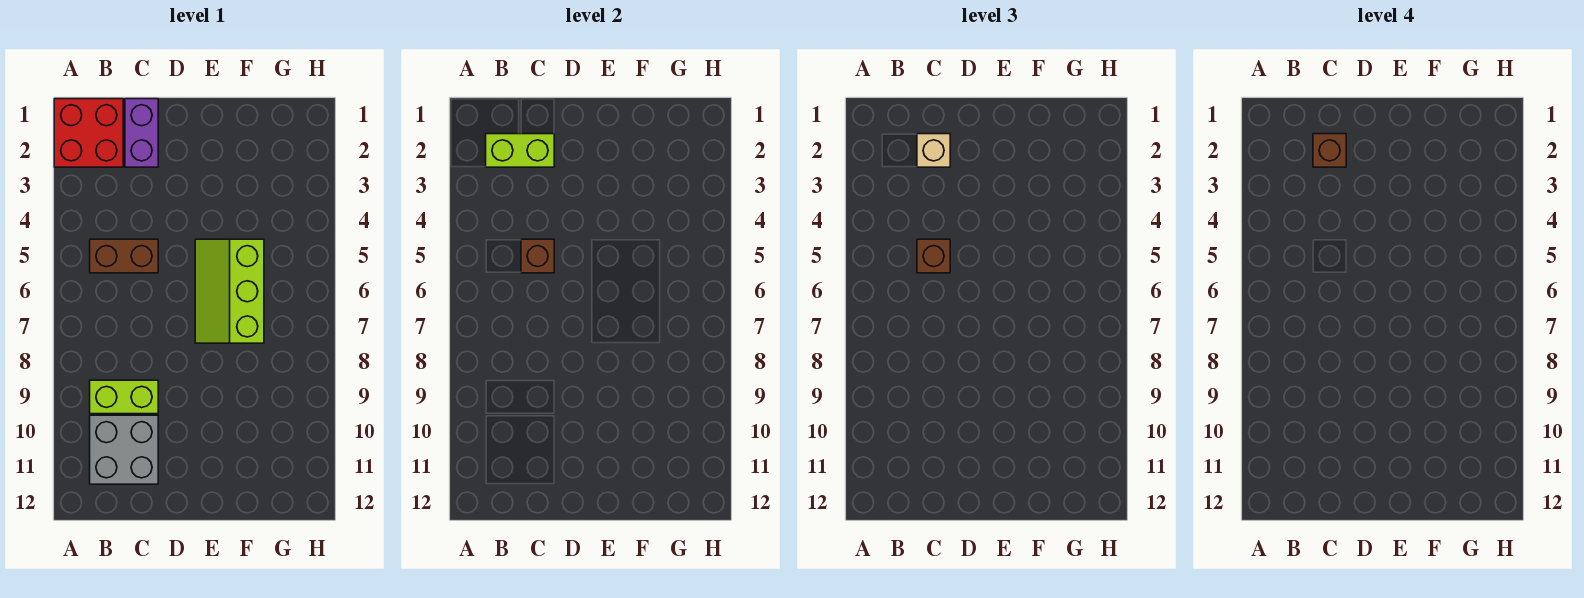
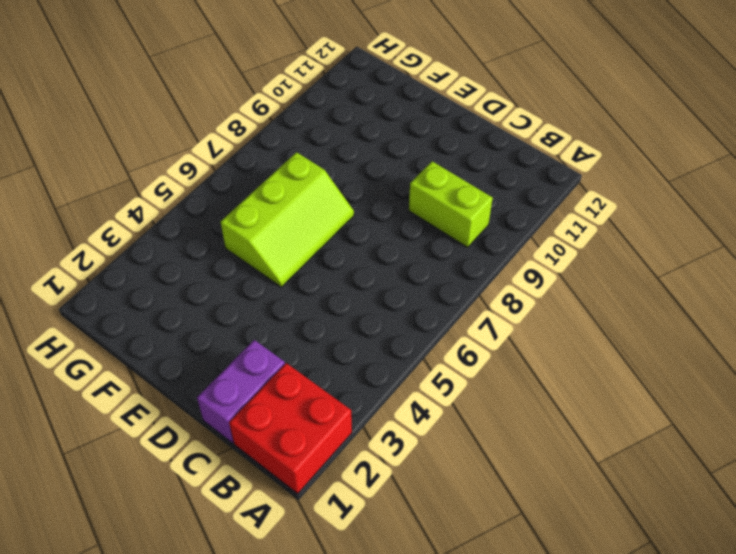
none -> brown 1x2 brick [90,239,158,273]
none -> grey 2x2 brick [90,415,158,484]

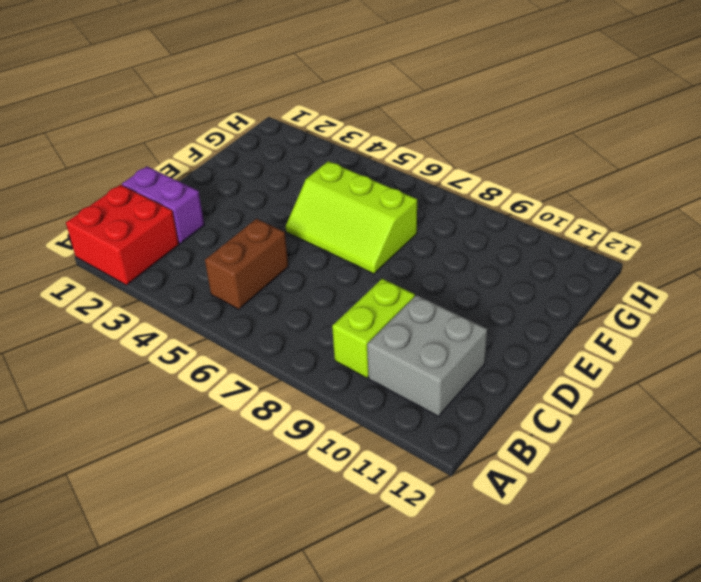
none -> lime 1x2 brick [486,134,554,167]
none -> brown 1x1 brick [521,239,554,273]

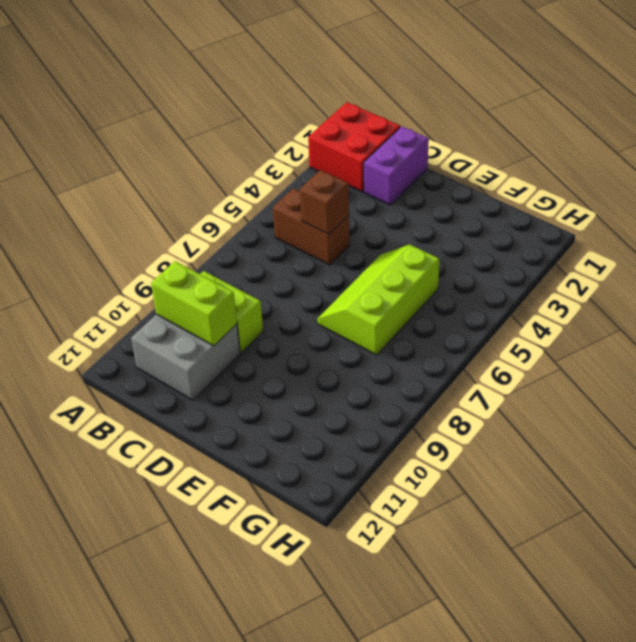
lime 1x2 brick [151,261,237,346] -> lime 1x2 brick moved to [486,134,554,167]
none -> tan 1x1 brick [917,134,950,167]
none -> brown 1x1 brick [917,239,950,273]

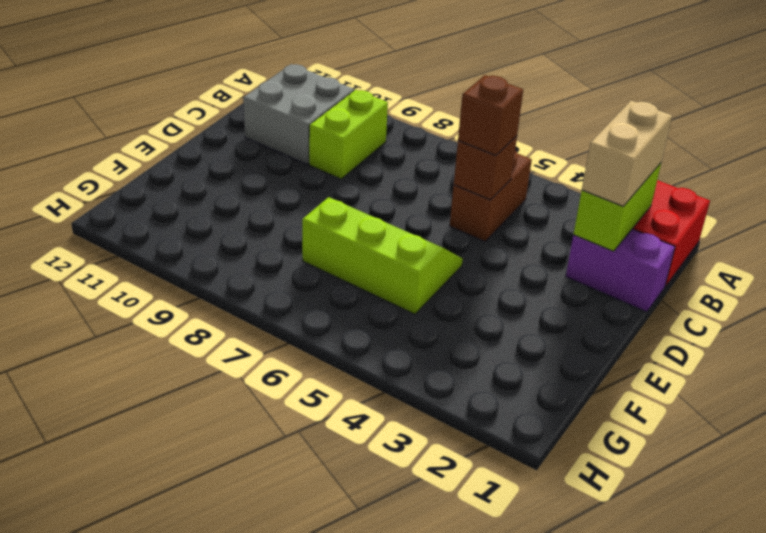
tan 1x2 brick [582,101,672,206] -> tan 1x1 brick [917,134,950,167]
none -> brown 1x1 brick [1313,134,1346,167]

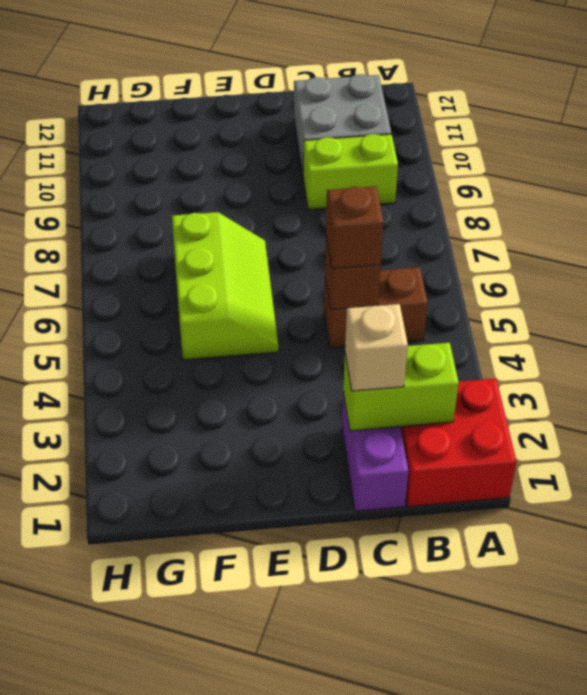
none -> brown 1x1 brick [1313,134,1346,167]

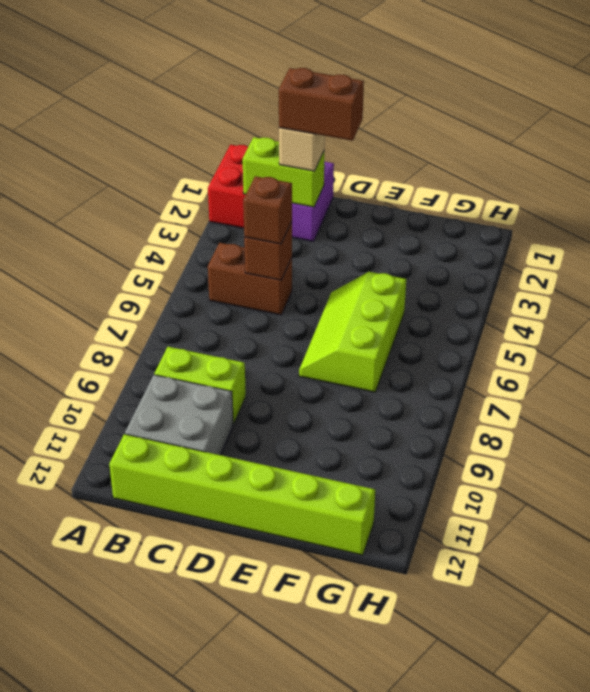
lime 1x6 brick [109,434,375,555] -> none
brown 1x2 brick [279,68,364,141] -> brown 1x1 brick [1313,134,1346,167]

